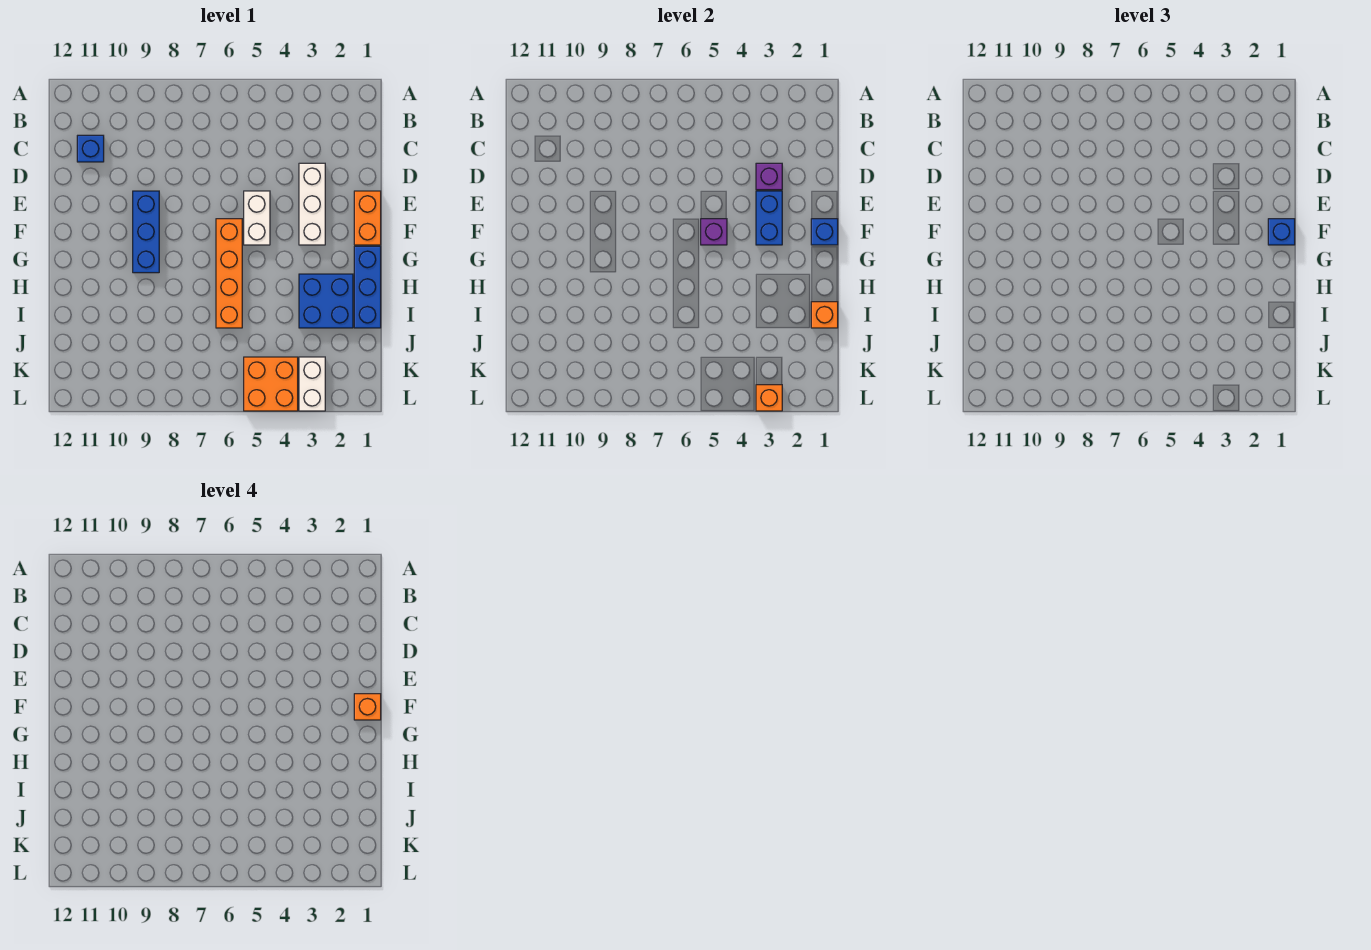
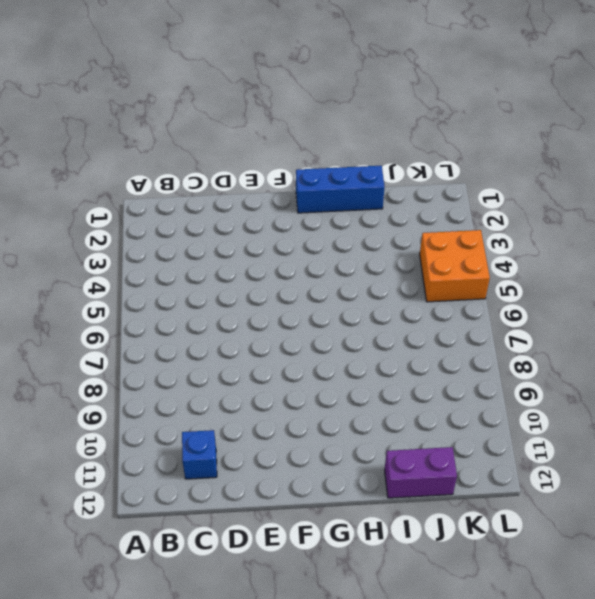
purple 1x2 brick [385,447,457,498] -> none
none -> white 1x3 brick [299,163,325,245]
none -> orange 1x2 brick [354,191,381,245]
none -> white 1x2 brick [244,191,270,245]

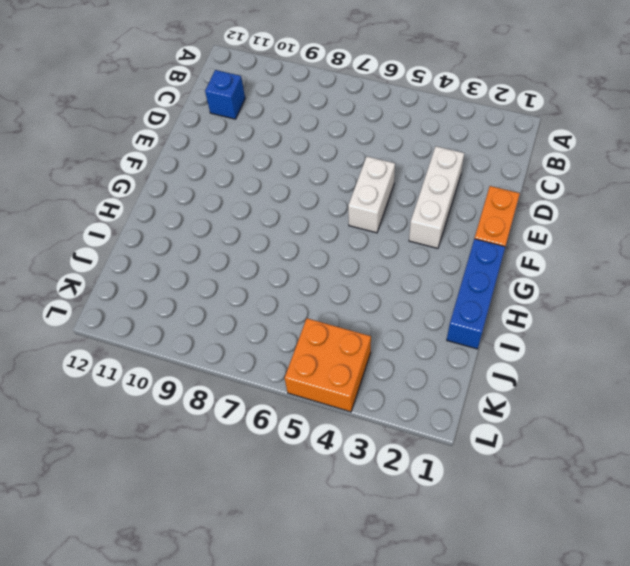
none -> blue 1x3 brick [133,191,159,273]
none -> orange 1x4 brick [216,219,242,328]
none -> blue 2x2 brick [299,274,353,328]

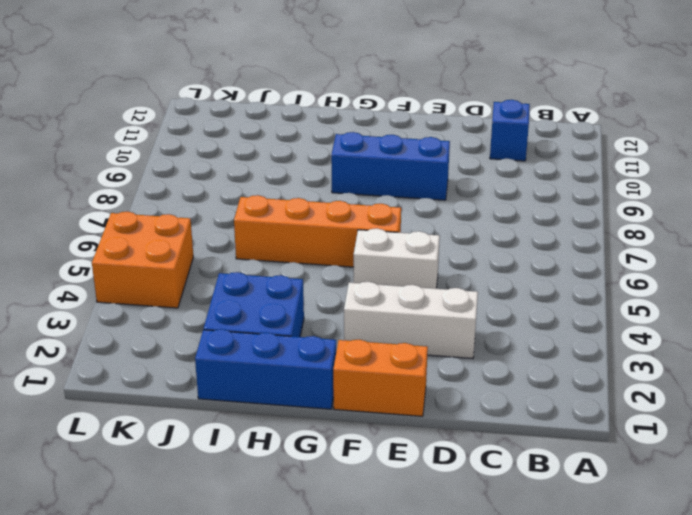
none -> white 1x2 brick [299,357,325,411]
none -> purple 1x1 brick [756,163,782,190]
none -> blue 1x2 brick [756,191,782,245]

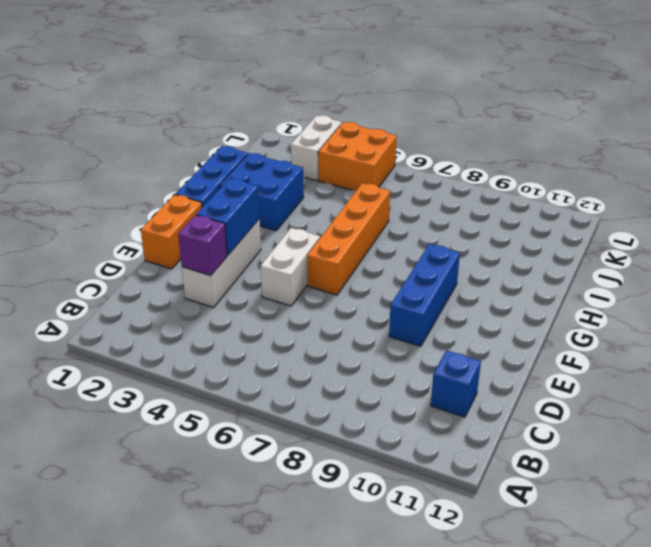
none -> blue 1x1 brick [811,219,838,245]
none -> purple 1x1 brick [701,219,727,245]
none -> orange 1x1 brick [811,302,838,328]

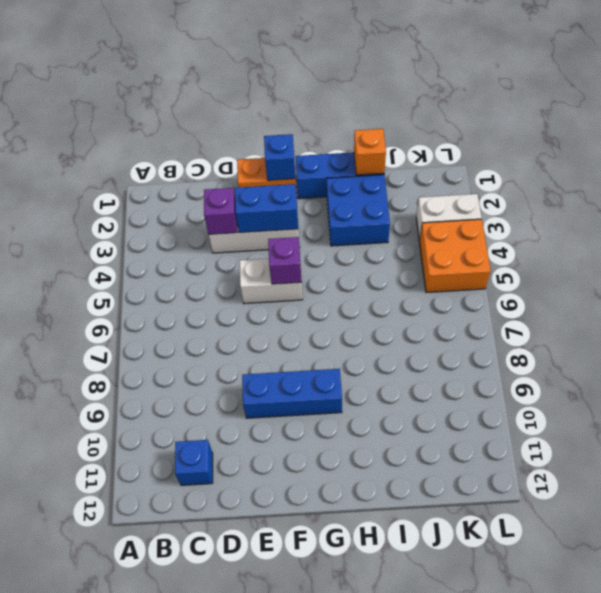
none -> orange 1x4 brick [216,219,242,328]
none -> orange 1x1 brick [756,385,782,411]
none -> blue 1x1 brick [1268,219,1295,245]

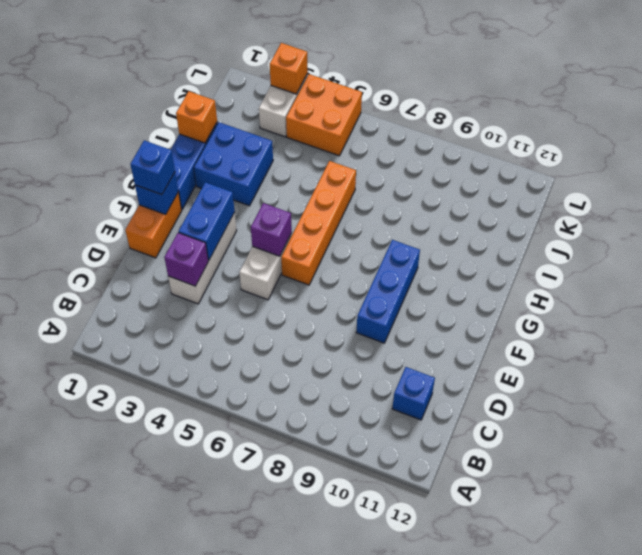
none -> orange 1x1 brick [354,694,381,720]

